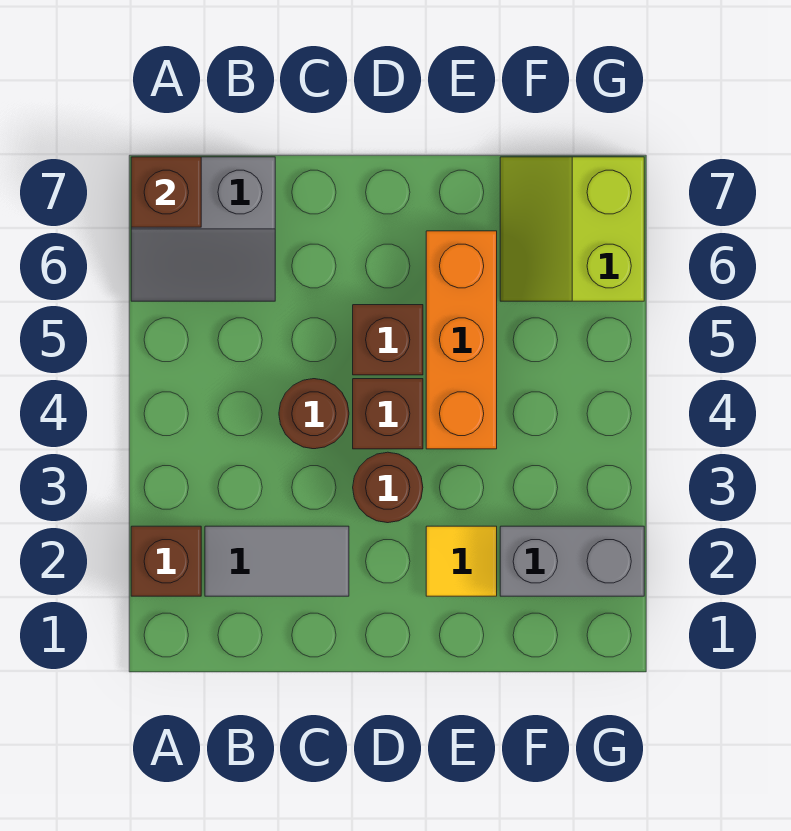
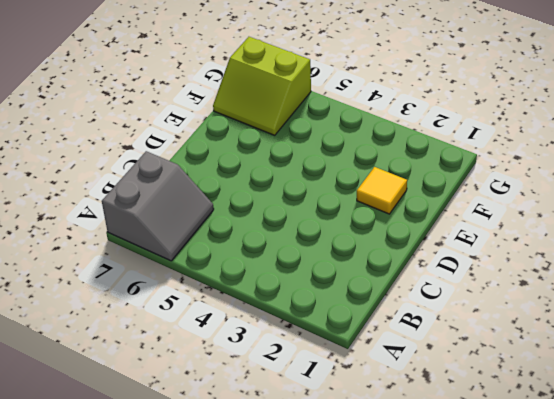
none -> brown 1x1 brick [131,526,201,596]
none -> grey 1x2 tile [205,526,349,596]
none -> brown 1x1 round brick [279,379,349,449]

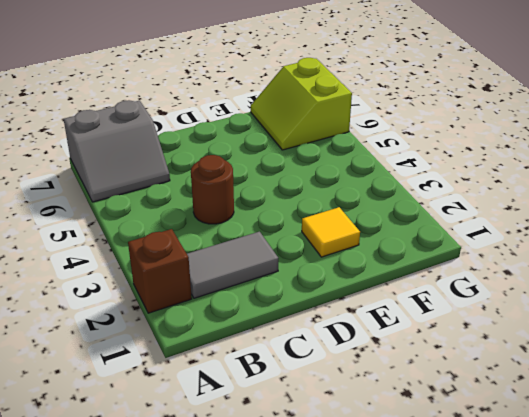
none -> brown 1x1 round brick [353,452,423,523]
none -> brown 1x1 brick [353,379,423,449]
none -> brown 1x1 brick [353,305,423,375]

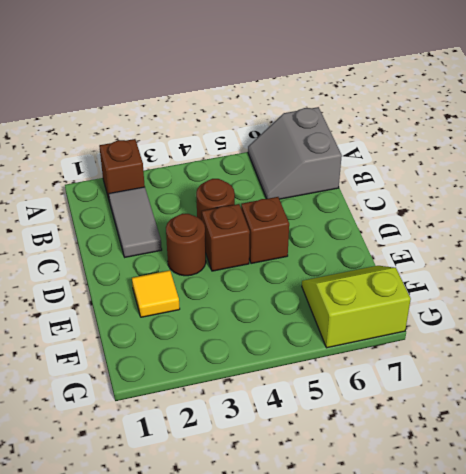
none -> orange 1x3 brick [426,231,497,449]
none -> grey 1x2 brick [500,526,644,596]
none -> brown 1x1 brick [131,157,201,227]

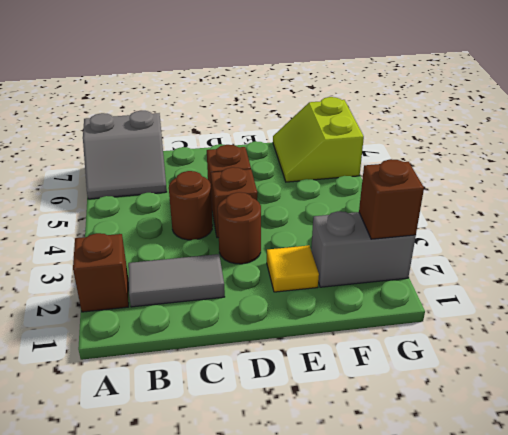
brown 1x1 brick [359,159,424,239] -> brown 1x1 brick moved to [131,157,201,227]
none -> orange 1x3 brick [426,231,497,449]

